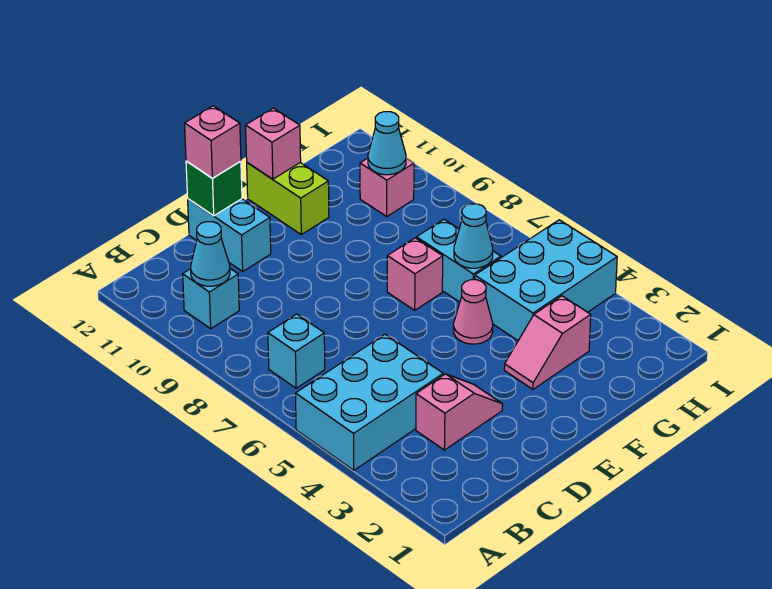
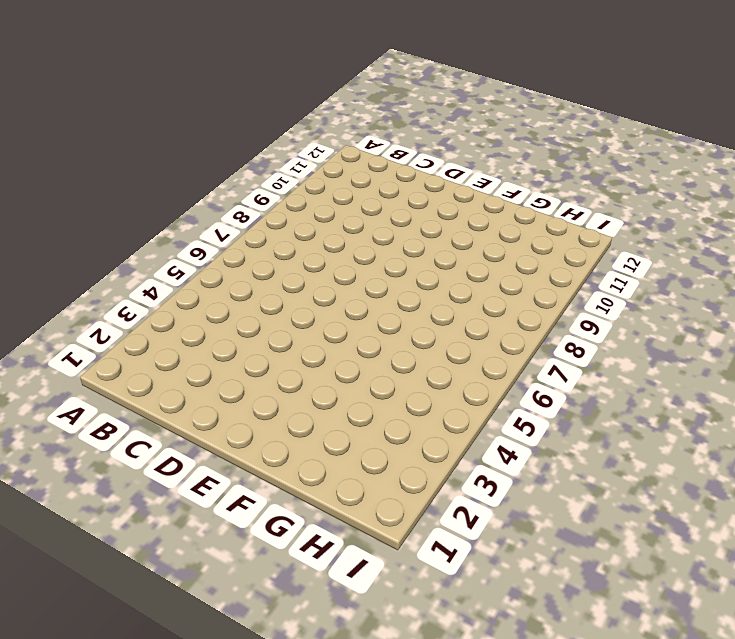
none -> cyan 2x3 brick [295,334,443,470]
none -> cyan 1x1 brick [268,314,325,388]
none -> cyan 1x1 brick [183,269,239,329]

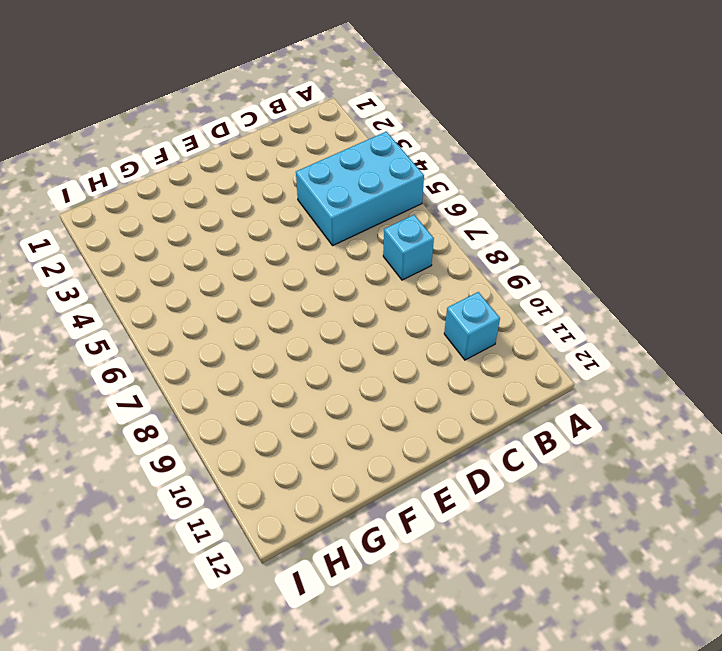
none -> pink 1x2 slope [416,374,503,450]
none -> cyan 1x2 brick [188,199,271,271]
none -> pink 1x2 slope [504,296,591,389]

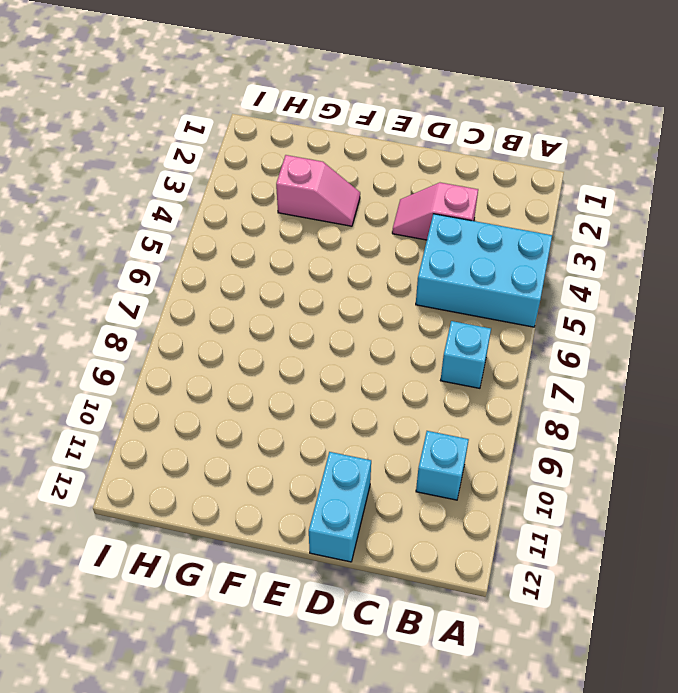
none -> pink 1x1 cone [454,280,493,344]
none -> pink 1x1 brick [387,238,443,310]
none -> lime 1x2 brick [247,163,329,234]

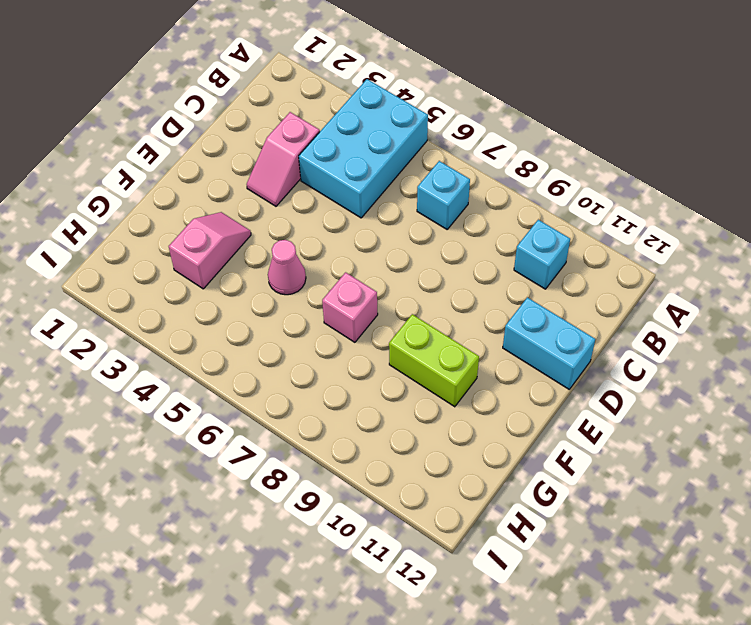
lime 1x2 brick [389,314,479,407] -> lime 1x2 brick moved to [247,163,329,234]
none -> cyan 2x3 brick [475,220,617,340]
none -> cyan 1x2 brick [417,219,501,302]
none -> pink 1x1 brick [360,158,414,216]

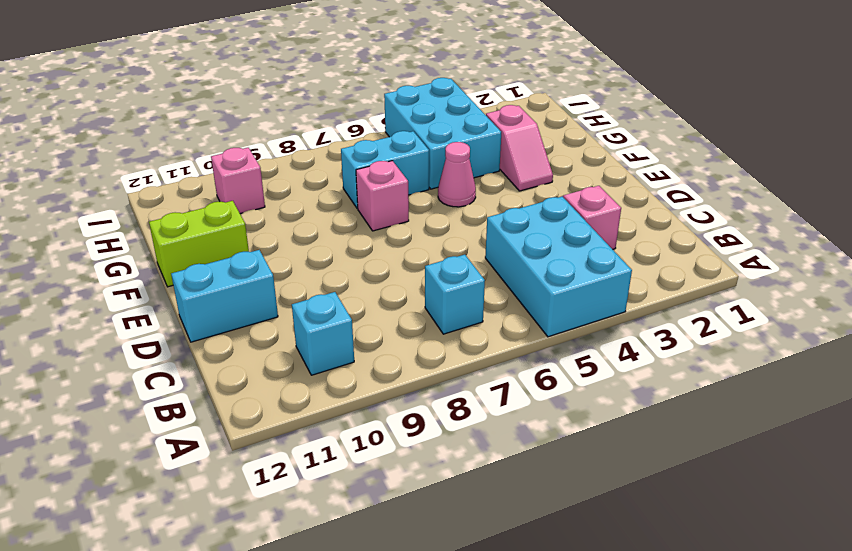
none -> cyan 1x1 cone [191,222,230,286]
none -> green 1x1 brick [186,161,242,216]
none -> pink 1x1 brick [246,108,301,179]

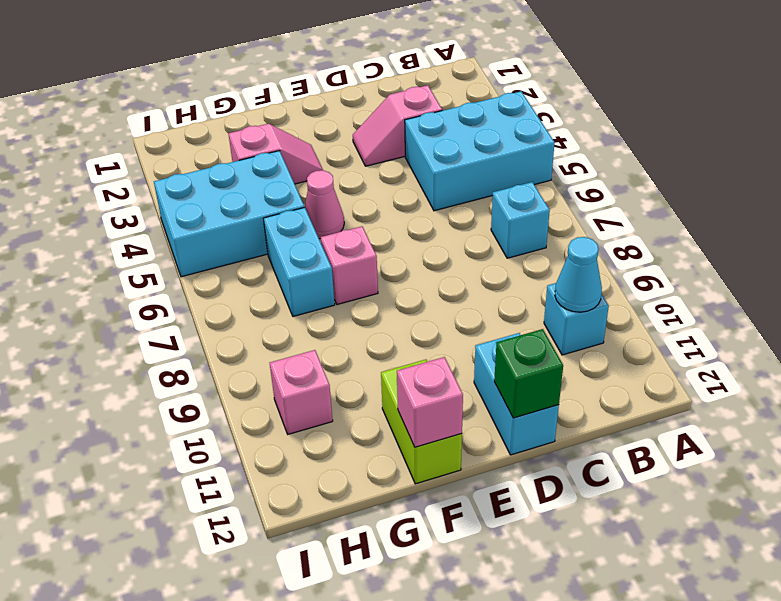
none -> cyan 1x1 cone [454,204,493,268]
none -> cyan 1x1 cone [368,112,406,175]
none -> pink 1x1 brick [185,106,241,178]

